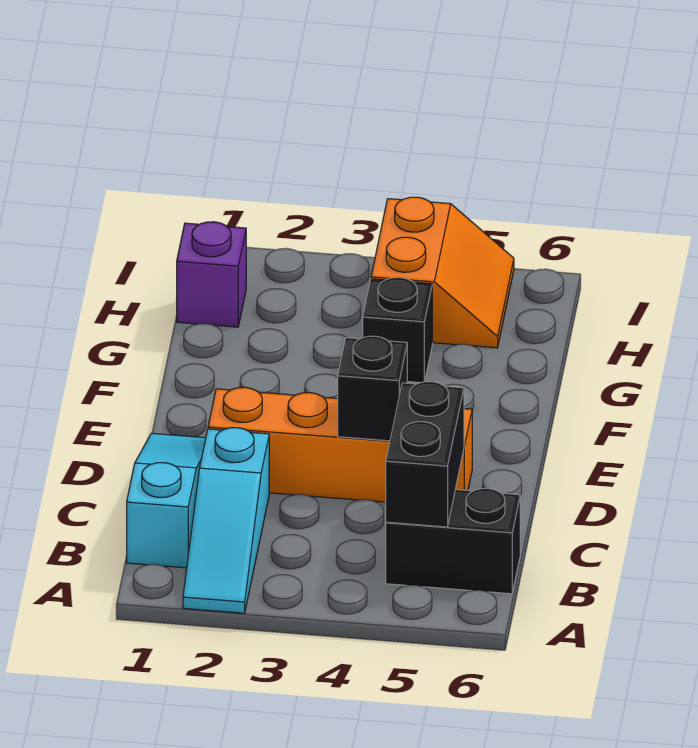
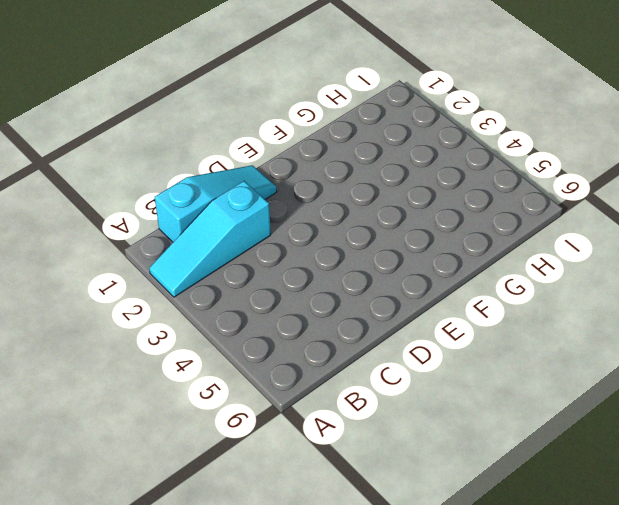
none -> black 1x2 brick [386,488,520,594]
none -> orange 1x4 brick [208,387,472,502]

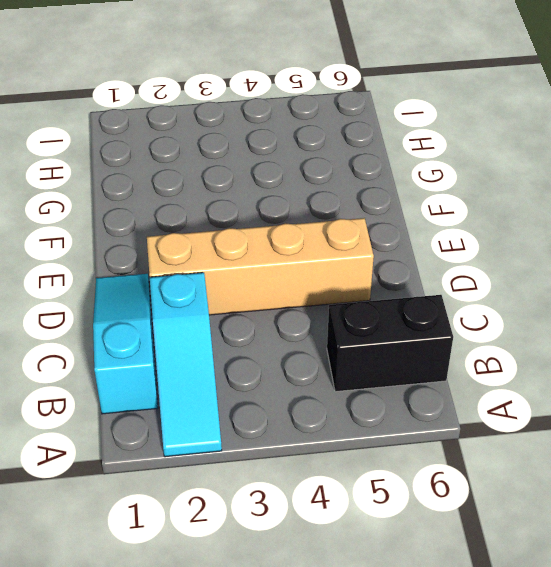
tan 1x4 brick [147,218,374,315] -> orange 1x4 brick [208,387,472,502]
none -> black 1x1 brick [363,277,432,383]
none -> purple 1x1 brick [177,222,246,327]

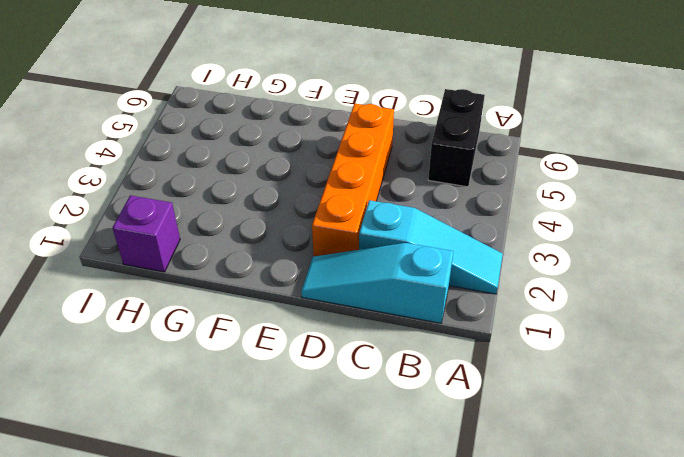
none -> black 1x1 brick [363,277,432,383]
none -> orange 2x2 slope [371,197,514,348]

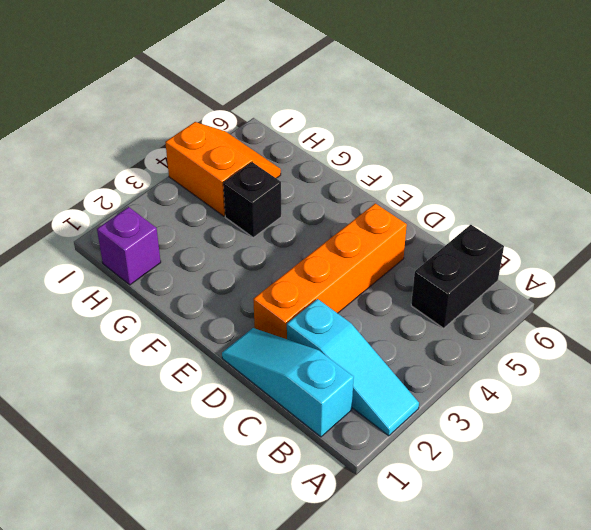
none -> black 1x2 brick [386,382,464,527]
none -> black 1x1 brick [338,336,407,441]

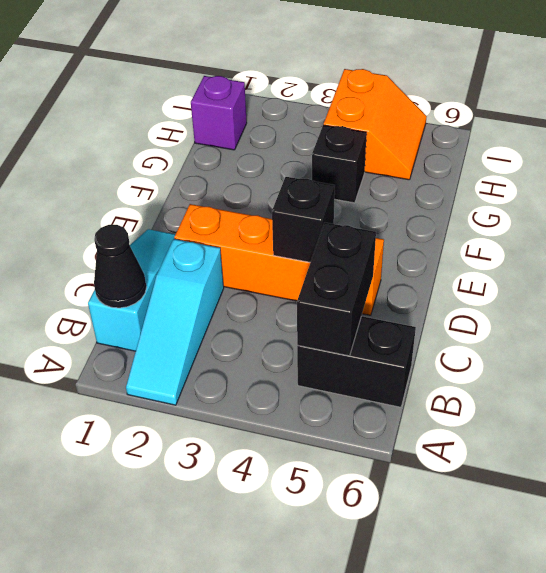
black 1x1 cone [94,225,147,308] -> none

